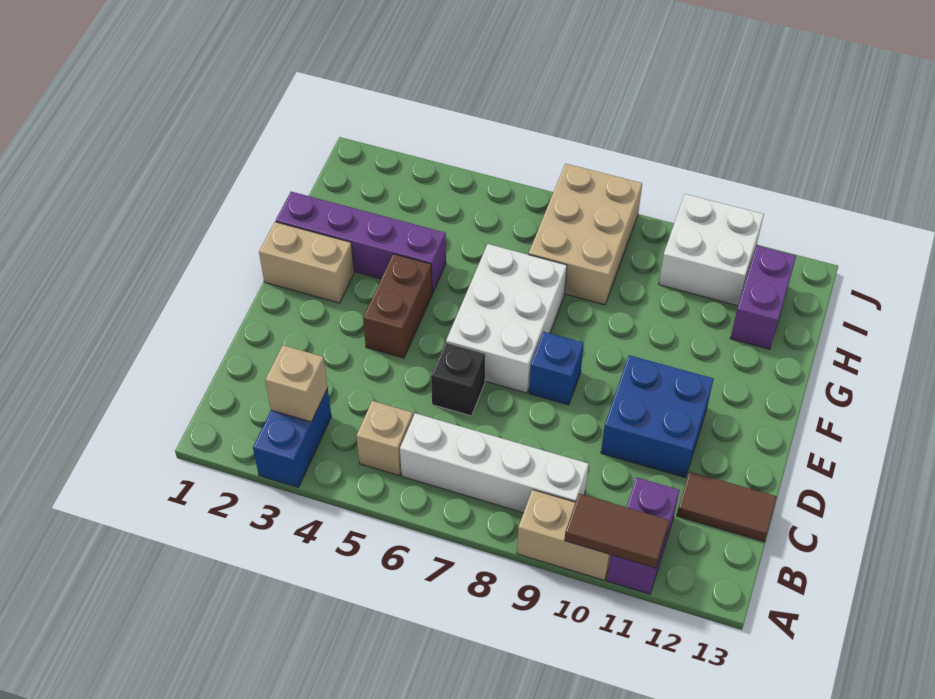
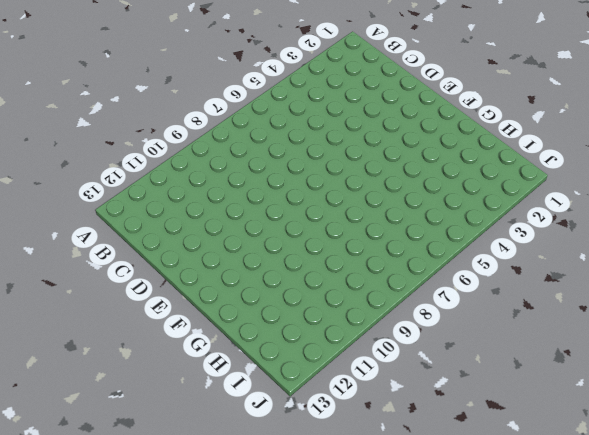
none -> blue 1x2 brick [253,389,331,487]
none -> tan 1x2 brick [517,490,611,580]
none -> purple 1x2 brick [607,477,680,594]

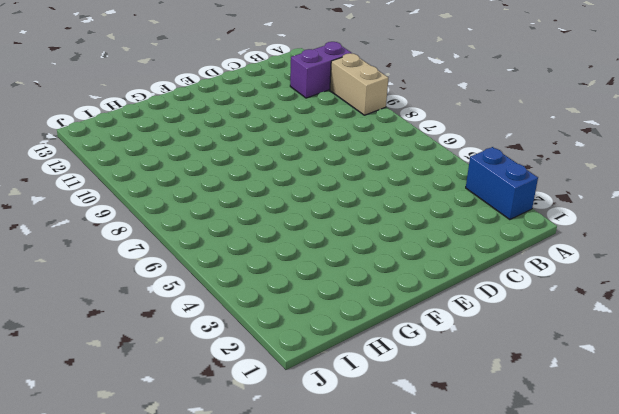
blue 1x2 brick [466,147,538,220] -> blue 1x2 brick turned to [253,389,331,487]
none -> tan 1x1 brick [357,401,413,476]
none -> white 1x4 brick [400,413,589,513]
none -> brown 1x2 tile [677,472,777,542]

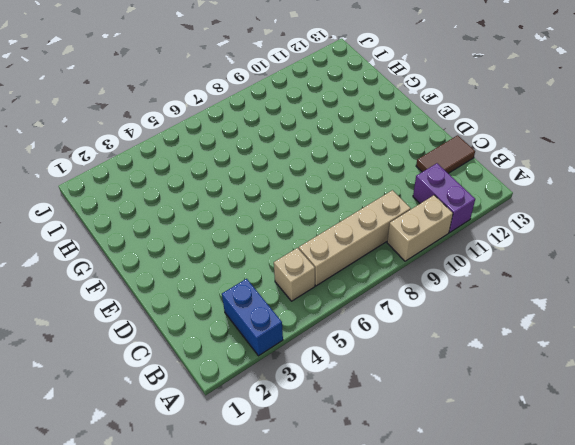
tan 1x4 brick [299,190,411,286] -> white 1x4 brick [400,413,589,513]
none -> black 1x1 brick [431,342,485,416]
none -> blue 2x2 brick [601,355,713,478]
none -> brown 1x2 brick [363,254,432,358]

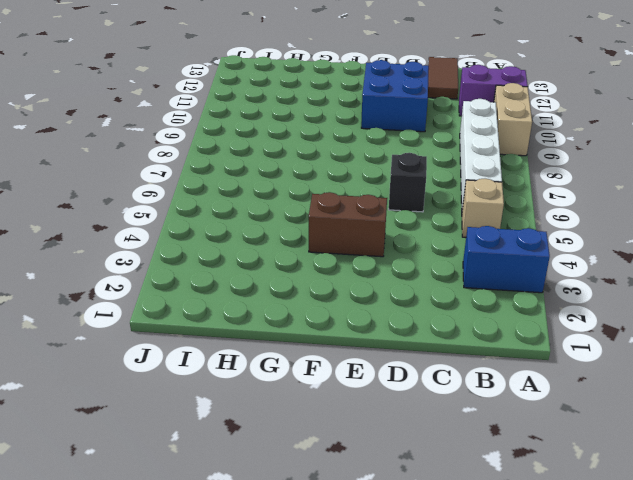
none -> white 2x3 brick [446,244,567,393]
none -> blue 1x1 brick [529,332,584,405]
none -> tan 1x2 brick [259,222,354,303]

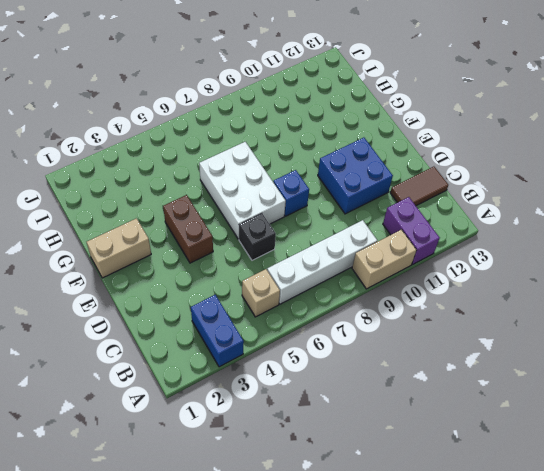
none -> purple 1x4 brick [276,192,446,293]
none -> tan 2x3 brick [529,164,642,305]
none -> purple 1x2 brick [730,246,796,349]

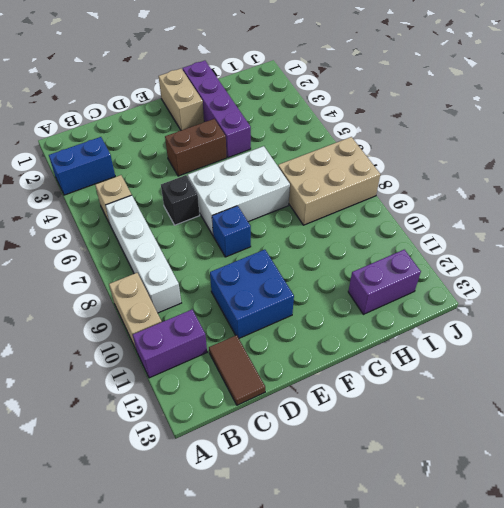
none -> white 2x2 brick [659,194,764,306]
none -> brown 1x2 tile [565,494,670,568]
none -> tan 1x1 brick [265,345,328,422]

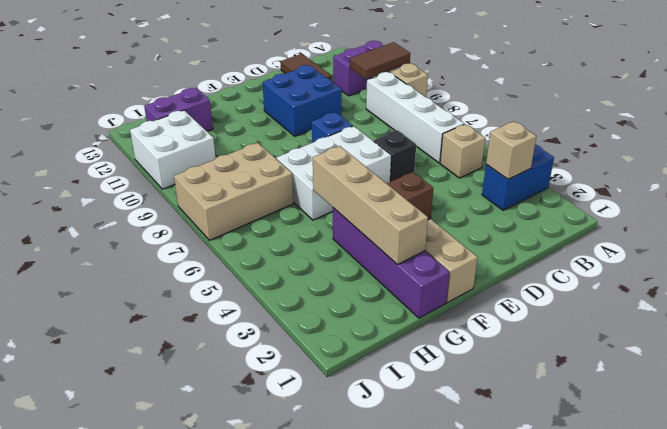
brown 1x2 tile [350,42,410,79] -> brown 1x2 tile turned to [565,494,670,568]
tan 1x4 brick [313,146,428,265] -> none

